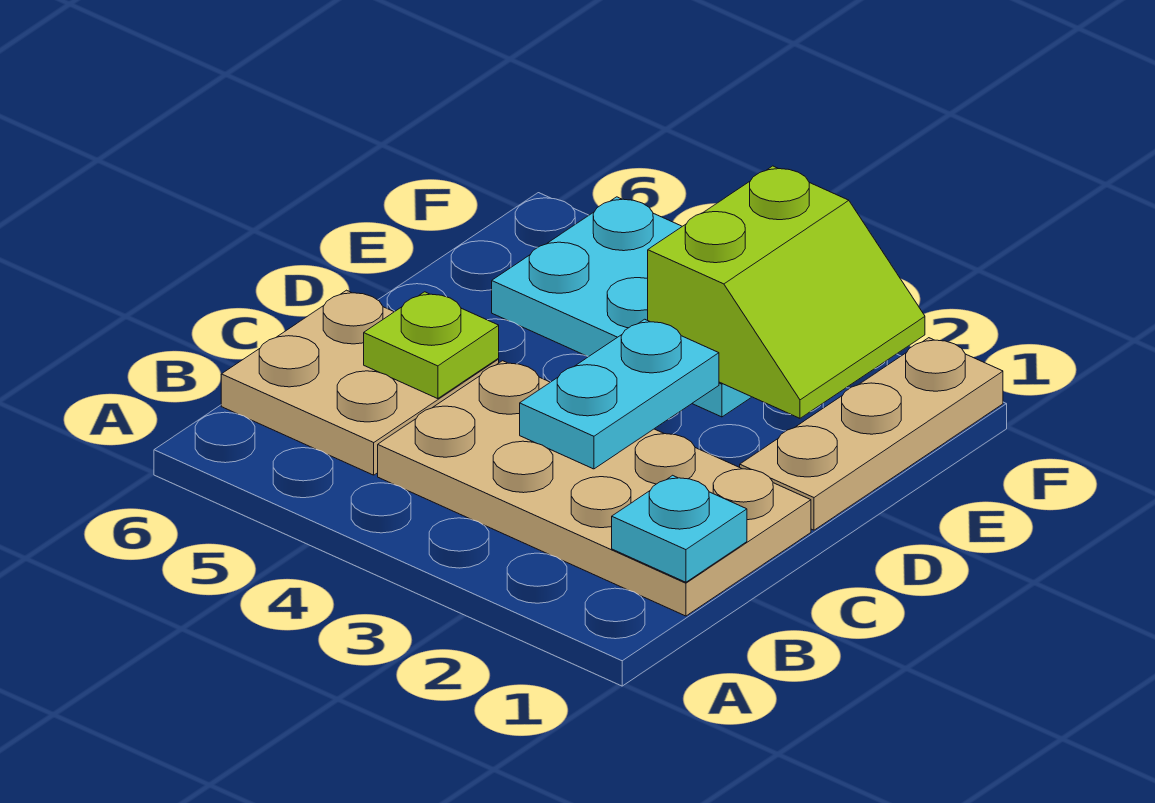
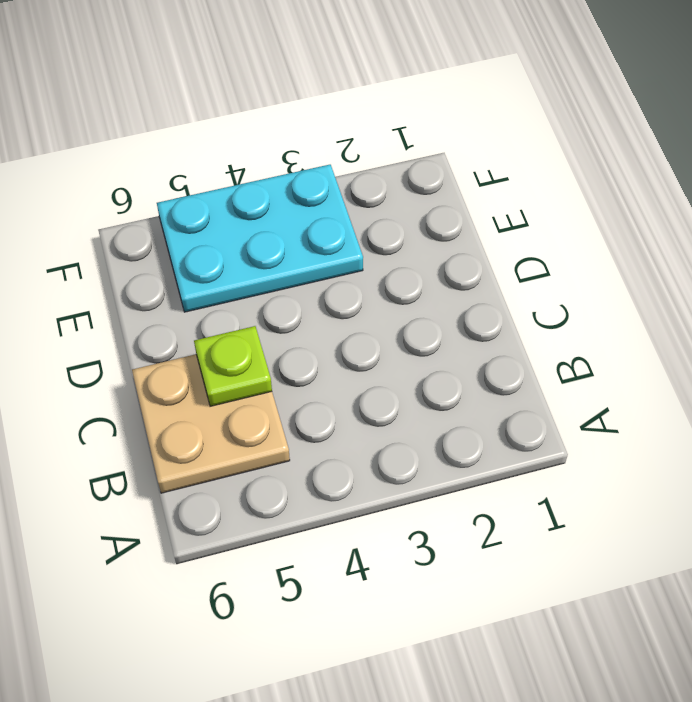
none -> tan 2x4 plate [378,361,811,616]
none -> tan 1x3 plate [740,338,1003,530]

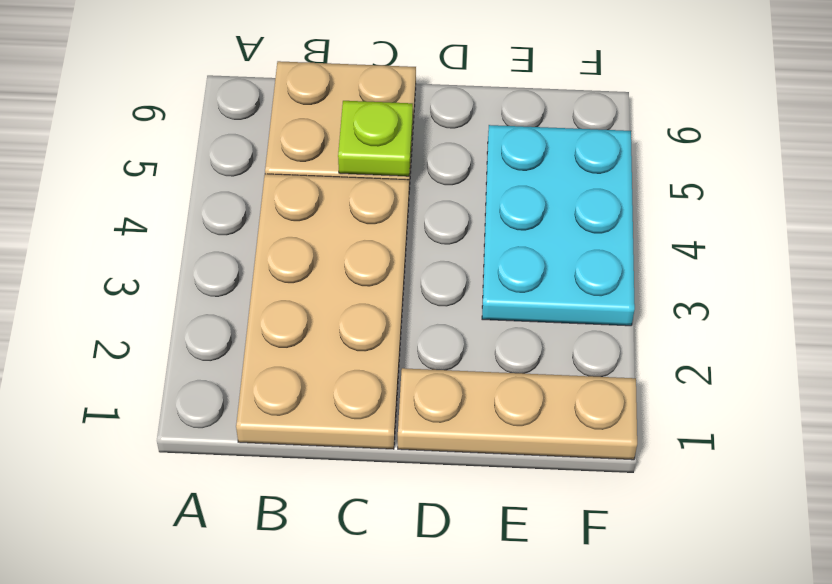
none -> cyan 1x1 plate [612,475,747,582]
none -> cyan 1x2 plate [520,319,719,469]

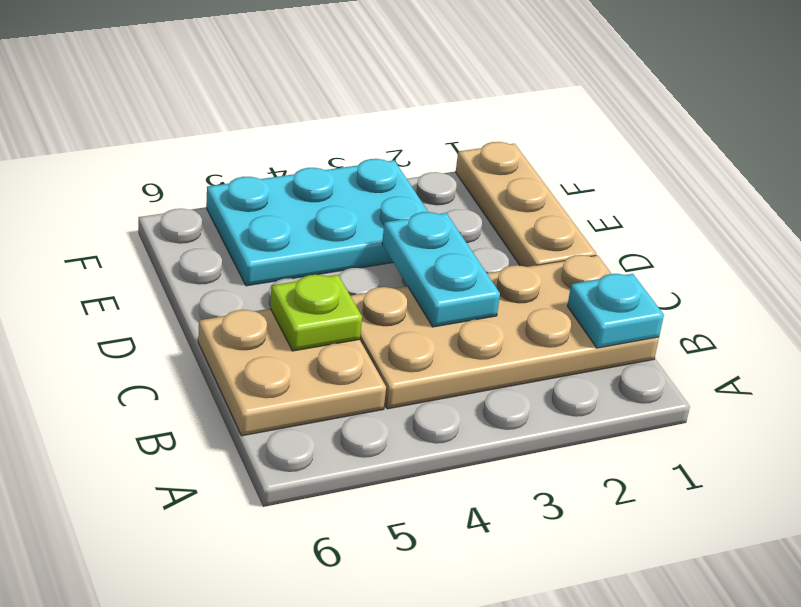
none -> lime 2x2 slope [648,166,925,418]

